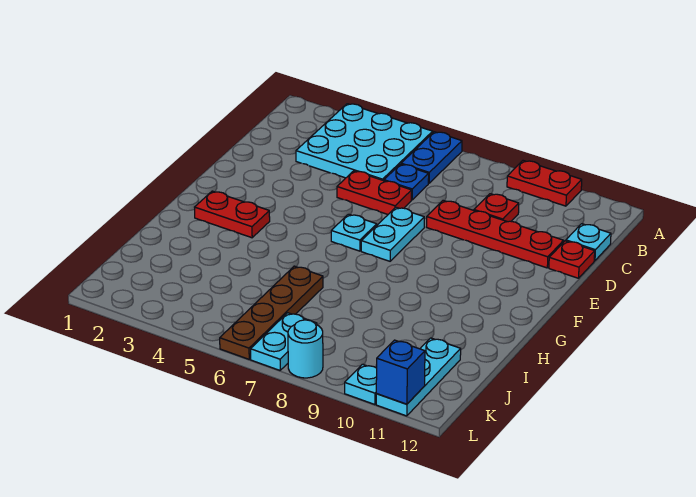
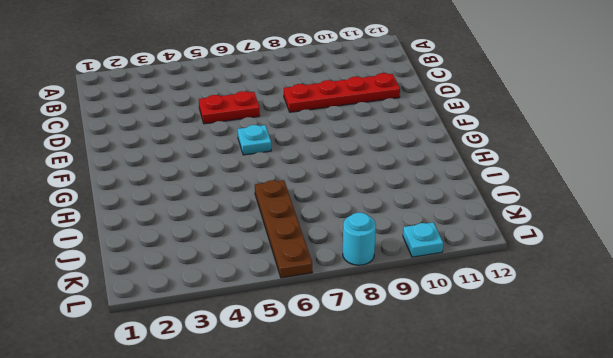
none -> cyan 3x3 plate [296,104,433,181]
none -> blue 1x2 plate [401,132,462,183]
none -> red 1x2 plate [507,161,582,206]

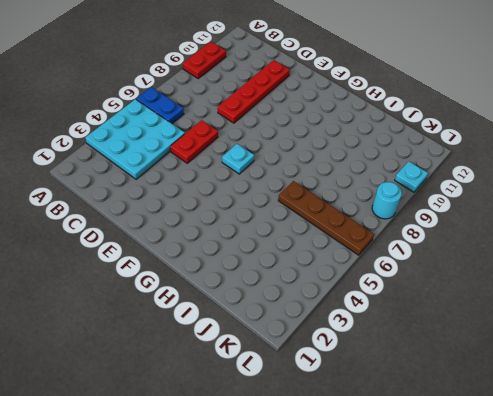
none -> blue 1x1 plate [384,164,429,200]
none -> red 1x1 plate [474,194,519,222]
none -> cyan 1x1 plate [566,224,611,261]

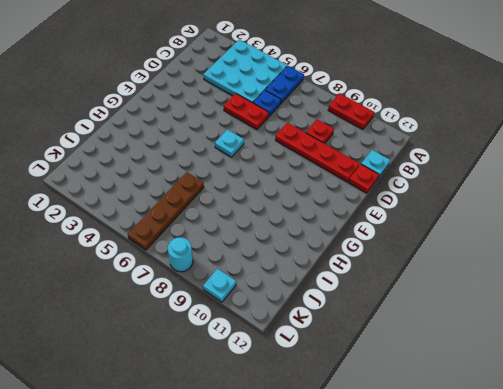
none -> cyan 1x2 plate [361,207,424,261]
none -> red 1x2 plate [195,191,270,238]
none -> cyan 1x3 plate [376,338,461,416]

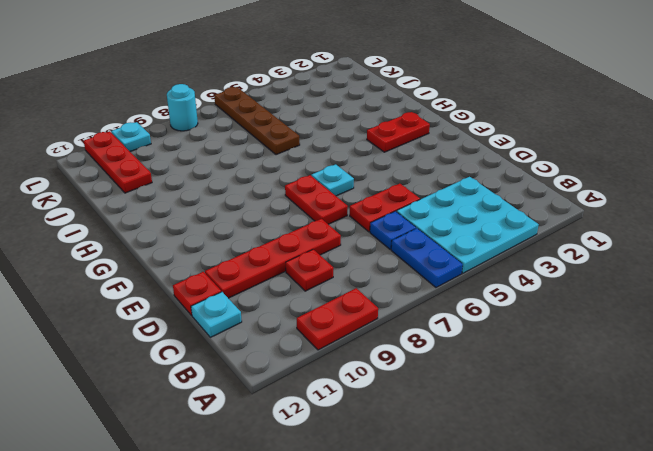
red 1x2 plate [285,175,348,224] -> cyan 1x2 plate [361,207,424,261]
red 1x3 plate [84,131,152,193] -> cyan 1x3 plate [376,338,461,416]
none -> cyan 1x2 plate [251,313,317,370]
none -> blue 1x1 brick [376,340,425,404]

